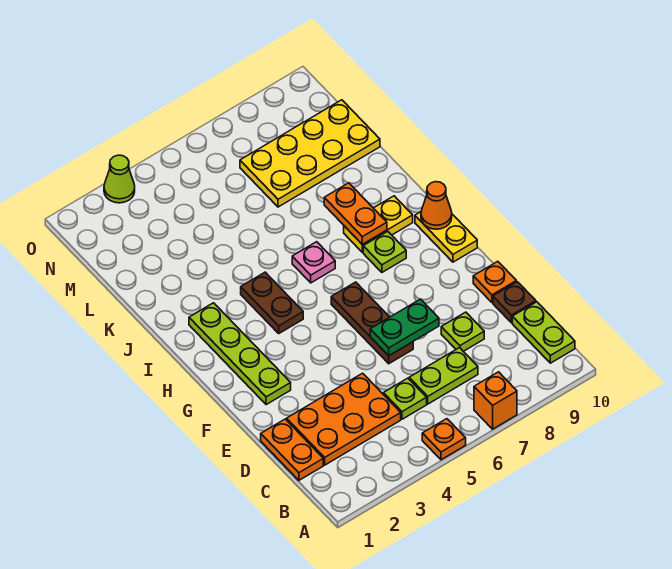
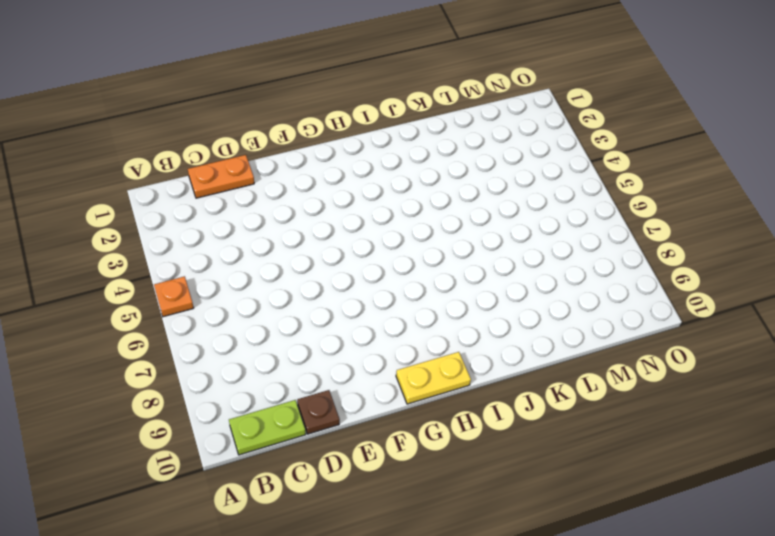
none -> orange 1x1 brick [474,372,517,429]
none -> orange 2x3 plate [287,373,401,465]
none -> lime 1x1 plate [383,378,427,419]

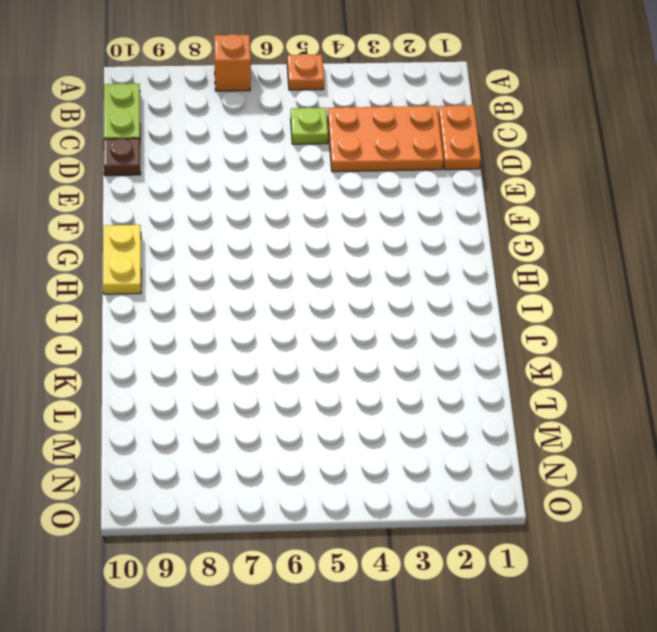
none -> lime 1x2 plate [409,348,478,404]
none -> lime 1x1 plate [441,312,484,351]
none -> brown 1x3 plate [331,282,413,364]

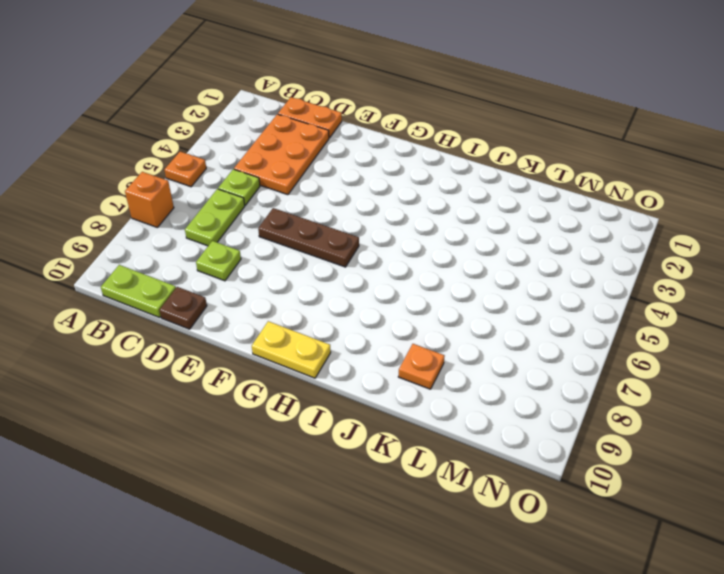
orange 1x1 plate [398,344,445,389] -> orange 1x1 plate moved to [473,261,516,302]
none -> lime 1x4 plate [189,303,291,405]
none -> brown 1x2 plate [241,272,303,333]
none -> lime 1x1 plate [363,231,406,272]

